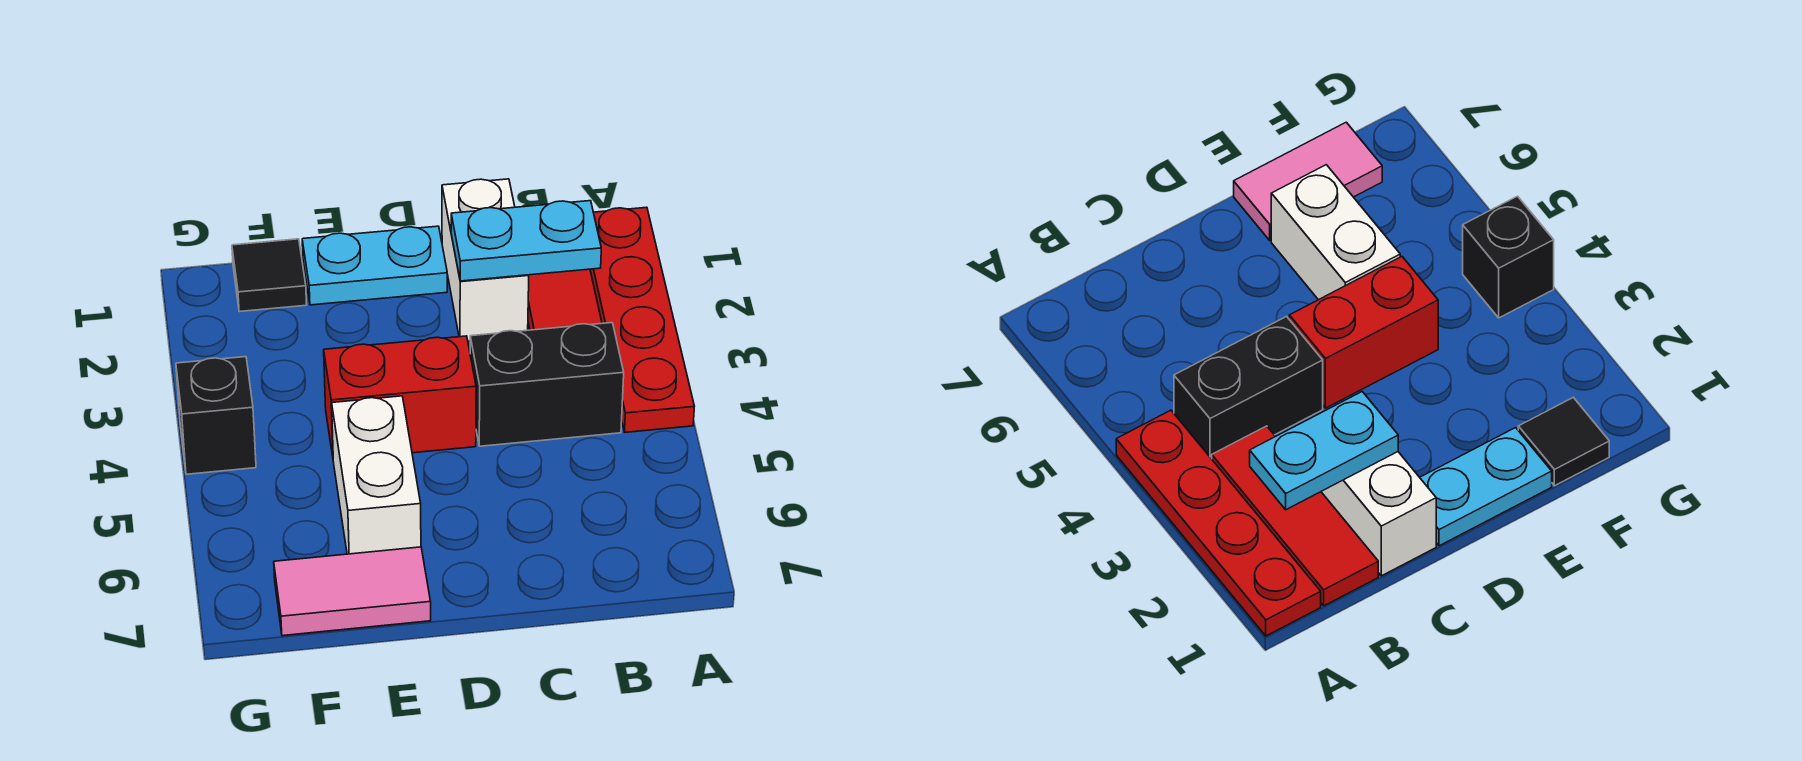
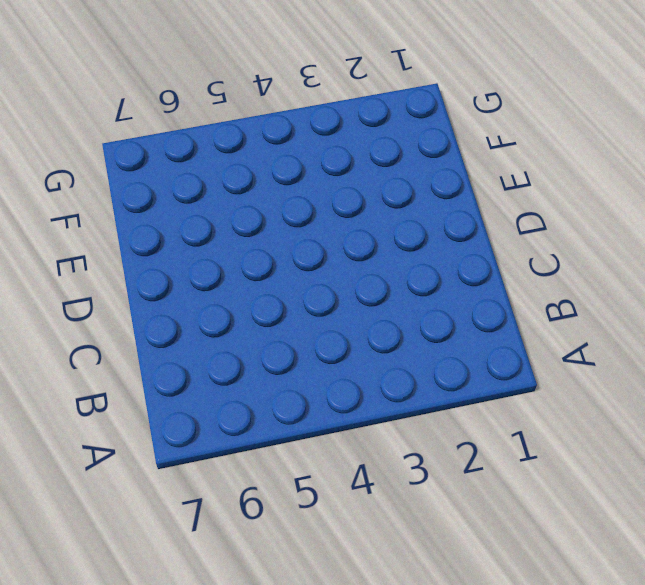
none -> red 1x4 plate [590,207,694,432]
none -> red 1x3 tile [528,269,602,330]

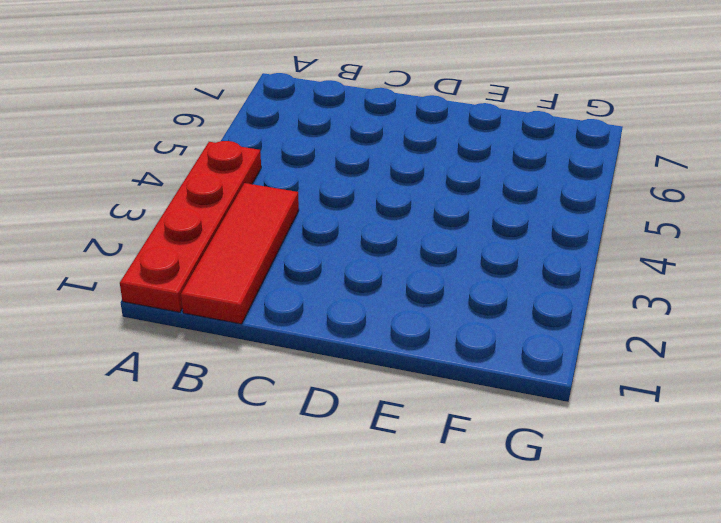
none -> black 1x2 brick [470,323,624,446]
none -> white 1x2 brick [442,179,529,341]

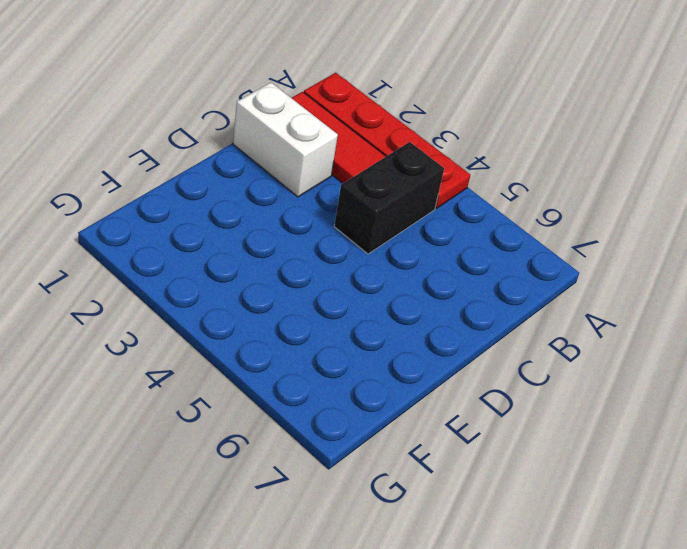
none -> cyan 1x2 plate [302,226,447,305]
none -> red 1x2 brick [324,336,476,456]

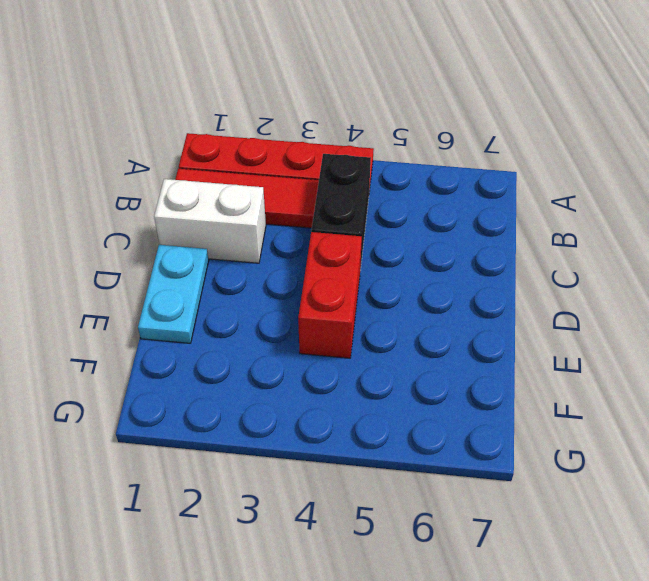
none -> white 1x2 brick [332,396,421,554]
none -> pink 1x2 tile [274,547,431,636]

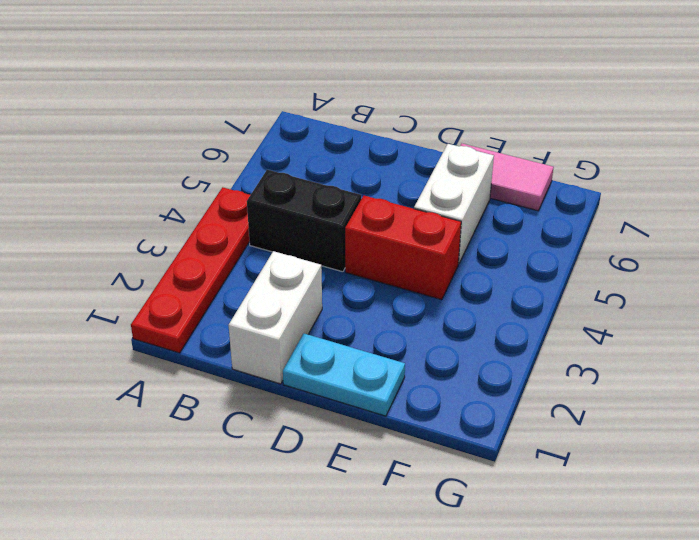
none -> red 1x3 tile [528,269,602,330]
none -> black 1x1 tile [232,239,307,312]

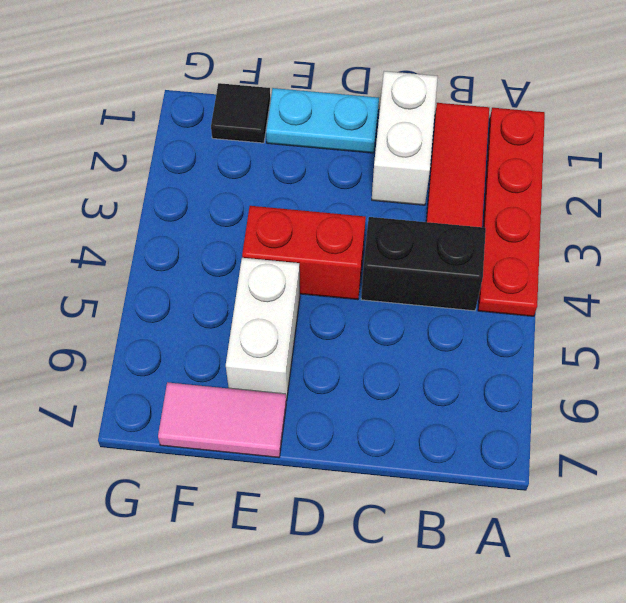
none -> black 1x1 brick [176,357,256,474]
none -> cyan 1x2 plate [451,201,601,281]

